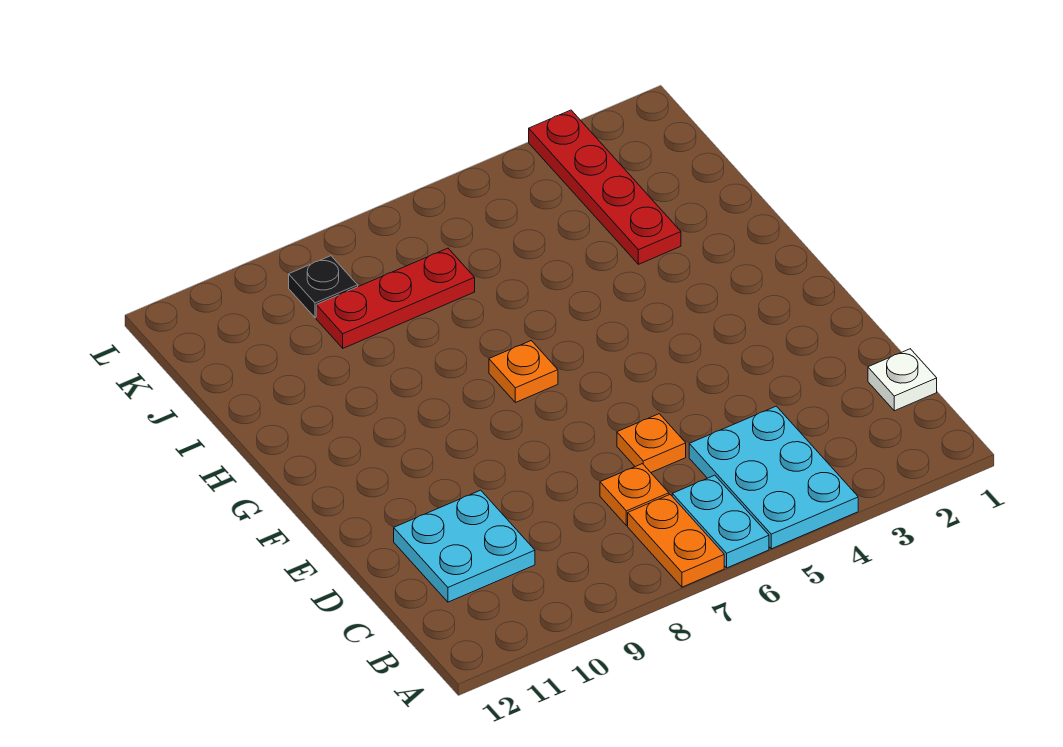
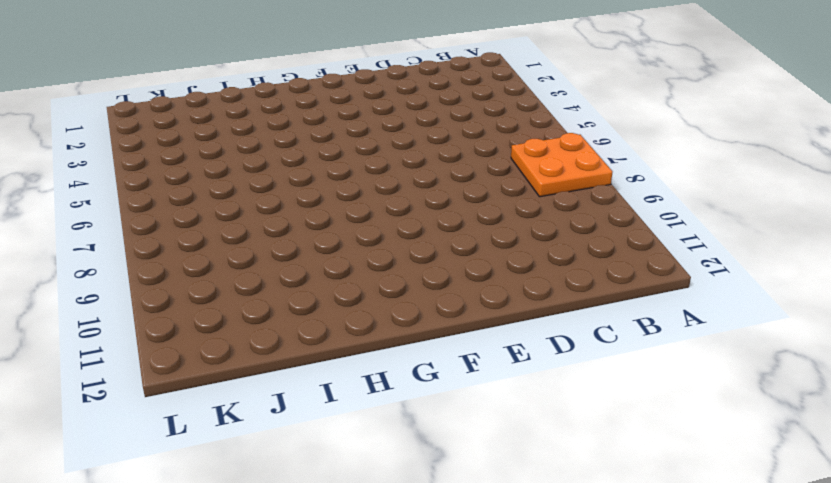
orange 2x2 plate [511,133,613,197] -> orange 1x2 plate [628,495,724,587]
none -> cyan 2x3 plate [689,406,858,549]
none -> cyan 1x2 plate [672,475,769,568]

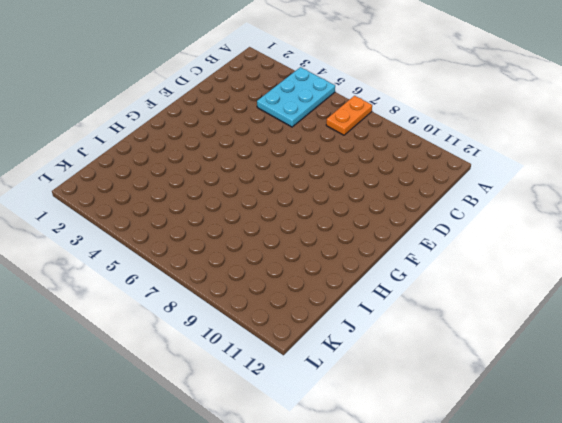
none -> cyan 1x2 plate [672,475,769,568]
none -> white 1x1 plate [868,349,937,411]

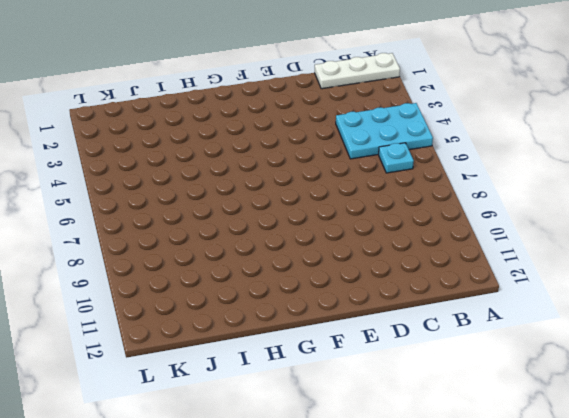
white 1x3 plate [315,53,400,89] -> white 1x1 plate [868,349,937,411]
cyan 1x1 plate [379,143,414,173] -> cyan 1x2 plate [672,475,769,568]
none -> orange 1x2 plate [628,495,724,587]
none -> orange 1x1 plate [600,464,669,526]

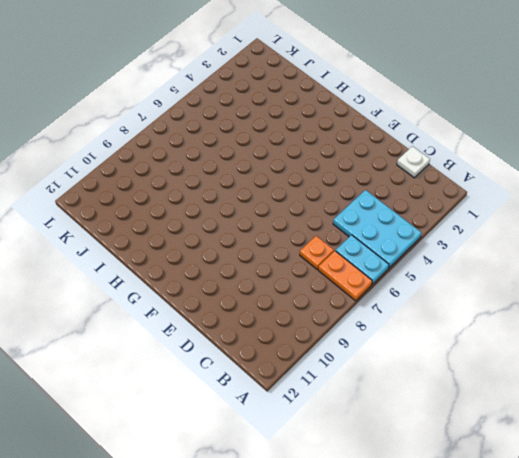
none -> cyan 2x2 plate [394,490,535,602]
none -> orange 1x1 plate [617,414,686,472]

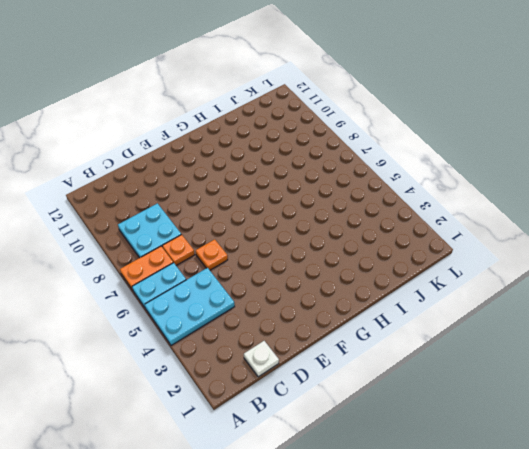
cyan 2x2 plate [118,203,181,258] -> cyan 2x2 plate moved to [394,490,535,602]
none -> orange 1x1 plate [489,341,558,403]
none -> red 1x4 plate [529,110,681,264]

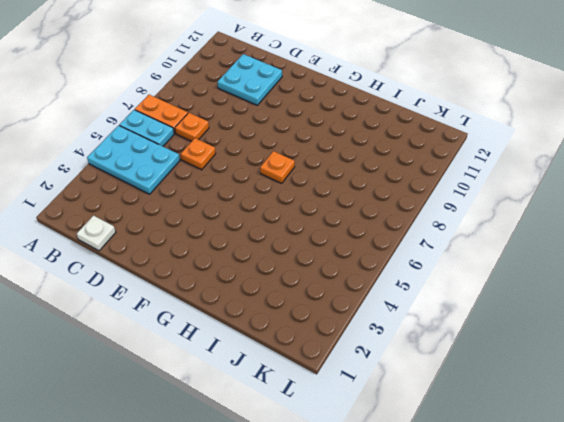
none -> red 1x4 plate [529,110,681,264]
none -> red 1x3 plate [316,248,475,348]

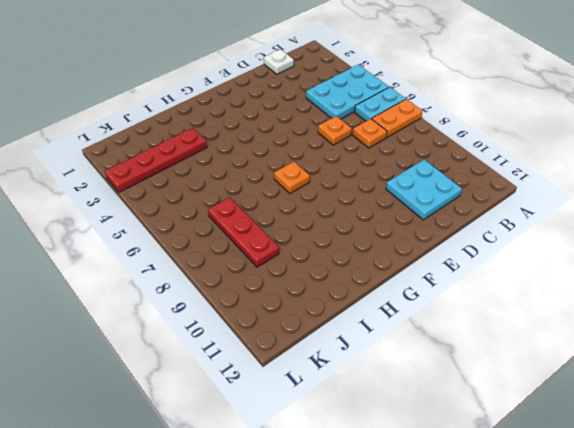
none -> black 1x1 plate [289,256,358,318]

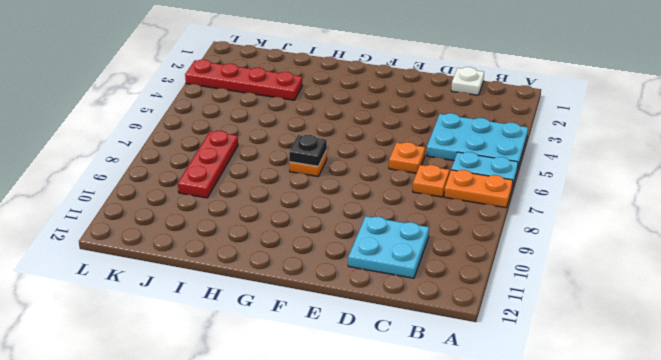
black 1x1 plate [289,135,327,166] -> black 1x1 plate moved to [289,256,358,318]

